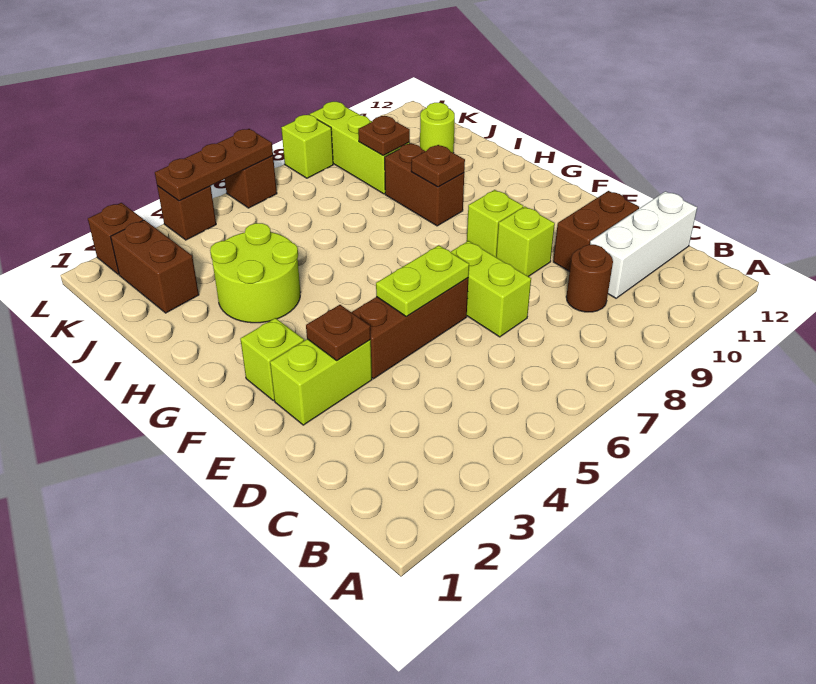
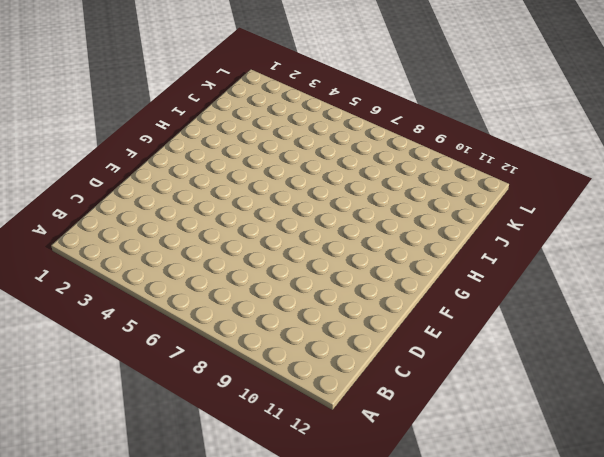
none -> brown 1x1 round brick [566,245,613,312]
none -> white 1x3 brick [590,191,697,298]
none -> lime 1x2 brick [451,241,531,337]

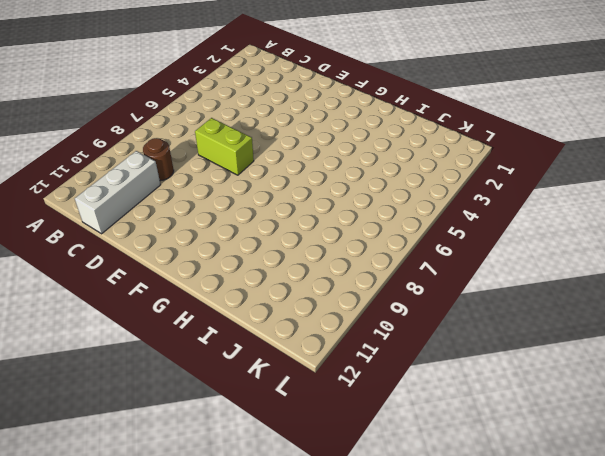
none -> brown 1x2 brick [553,191,639,272]
none -> lime 1x2 brick [270,339,372,425]
none -> brown 1x3 brick [351,278,468,379]

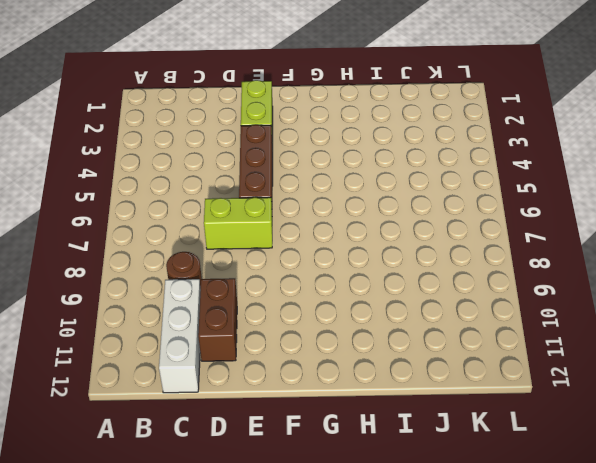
none -> lime 1x1 brick [496,207,555,277]
none -> lime 1x1 brick [240,318,304,401]
none -> lime 1x1 brick [467,190,523,257]

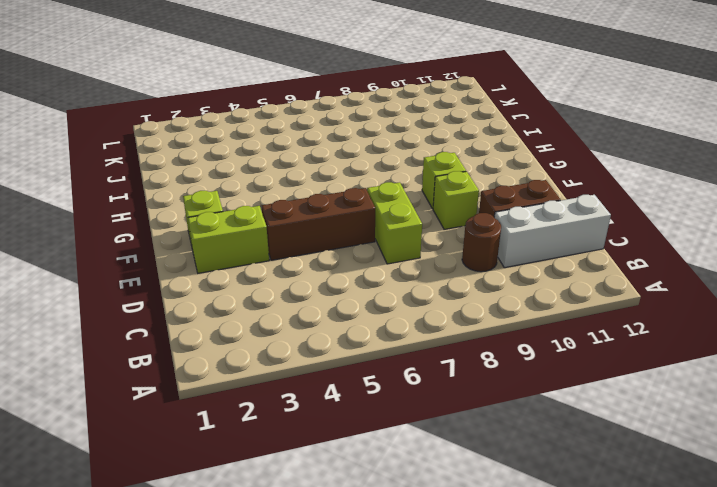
none -> lime 2x2 round brick [210,223,301,323]
none -> brown 1x2 brick [385,143,464,226]
none -> brown 1x2 brick [111,220,199,313]

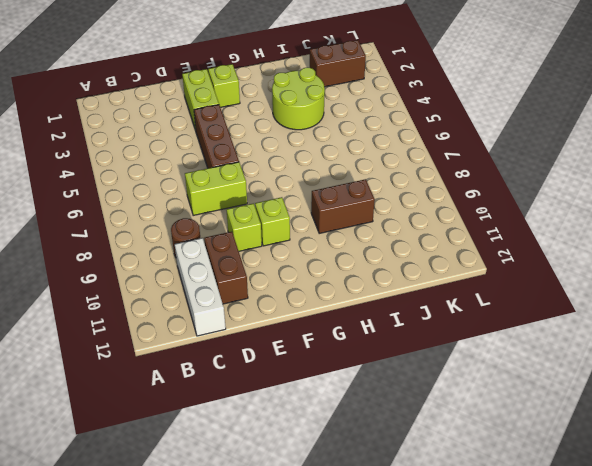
none -> lime 1x3 brick [310,102,410,194]
none -> lime 1x1 round brick [420,103,455,153]
none -> brown 1x1 brick [88,203,143,274]

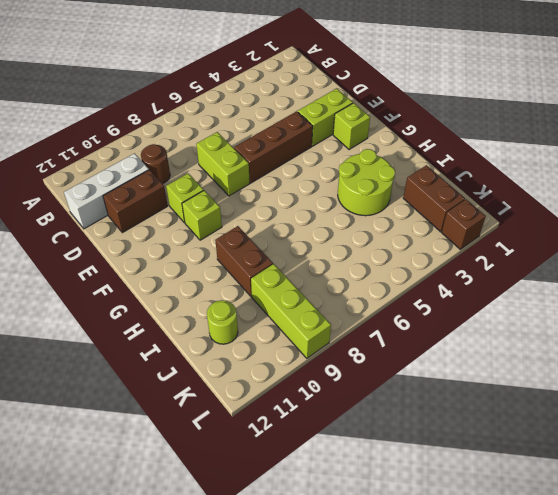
none -> brown 1x1 brick [157,186,216,240]
none -> brown 1x1 brick [225,156,277,208]
none -> lime 1x1 brick [281,115,333,178]

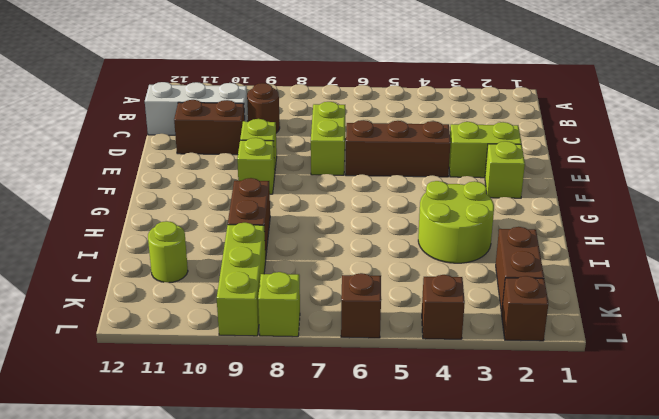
none -> brown 1x1 plate [306,305,371,361]
none -> lime 1x2 plate [376,245,469,317]
none -> brown 1x1 plate [411,145,465,187]

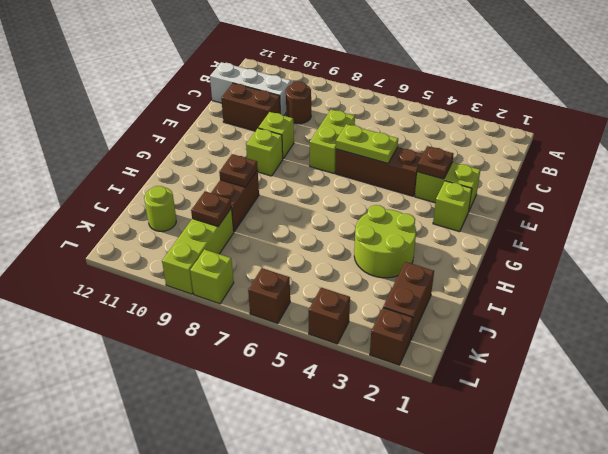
none -> brown 1x3 plate [155,129,273,201]

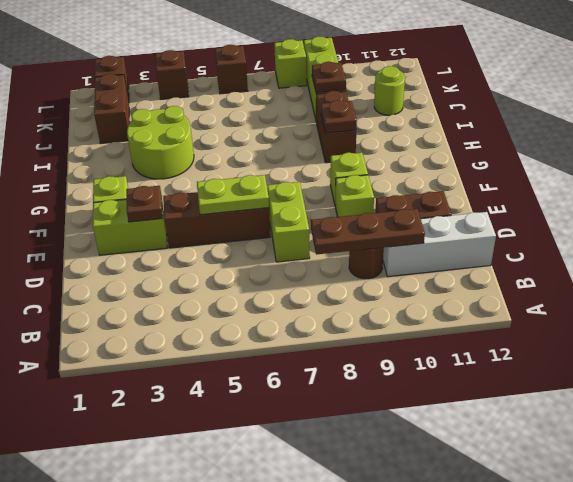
brown 1x3 plate [311,209,425,255] -> brown 1x3 plate moved to [155,129,273,201]

